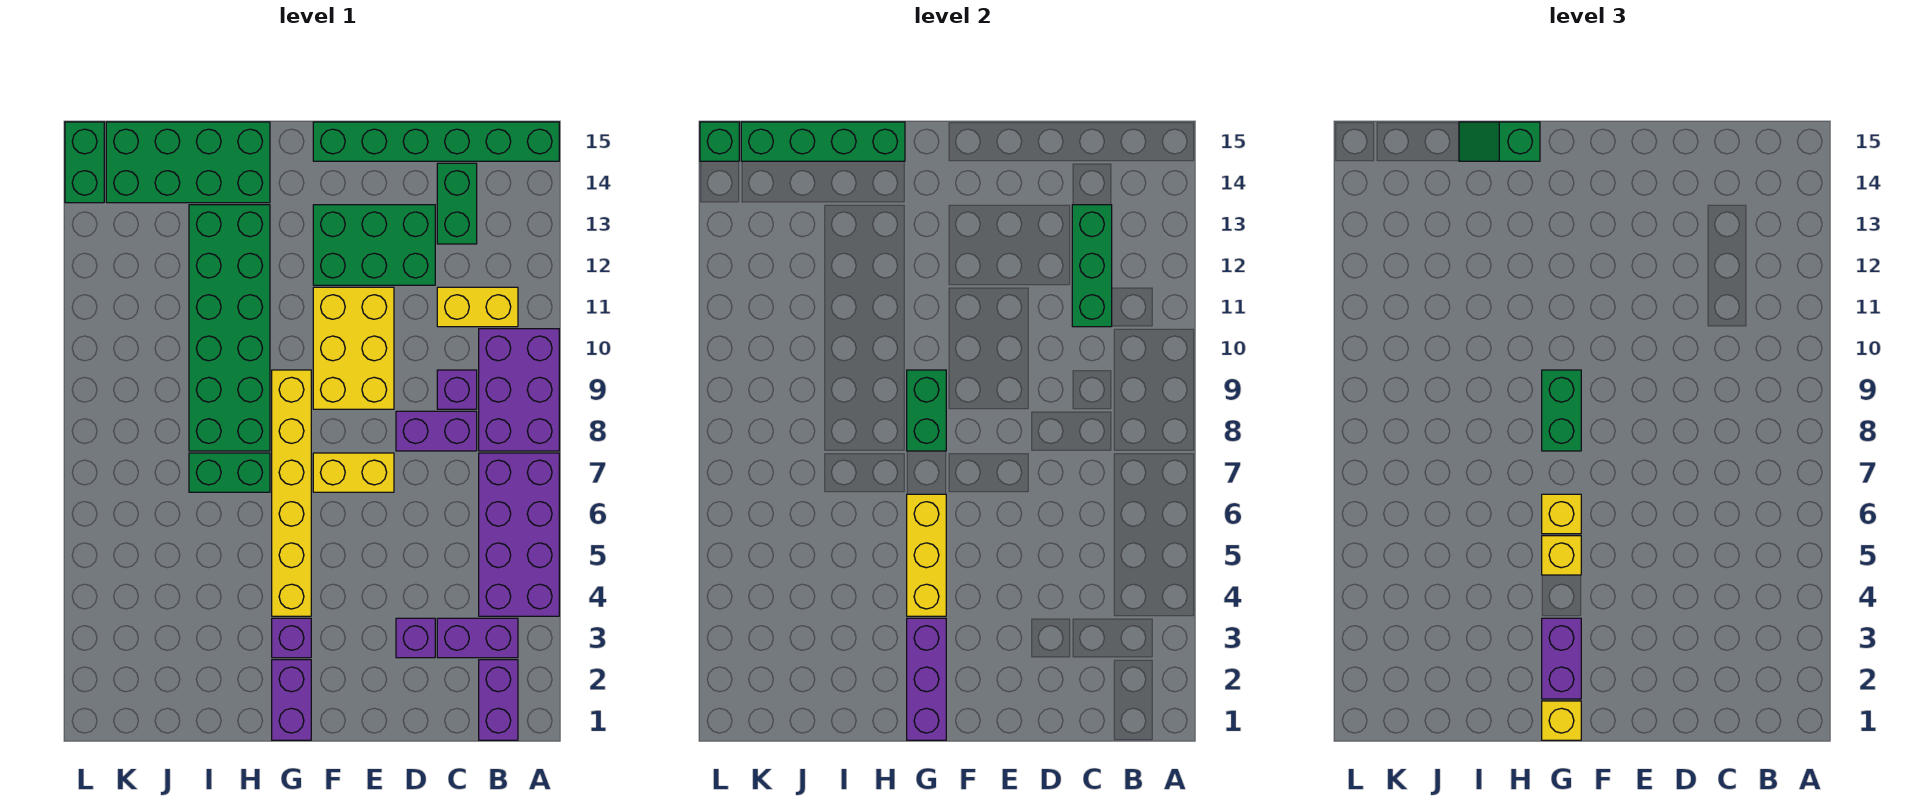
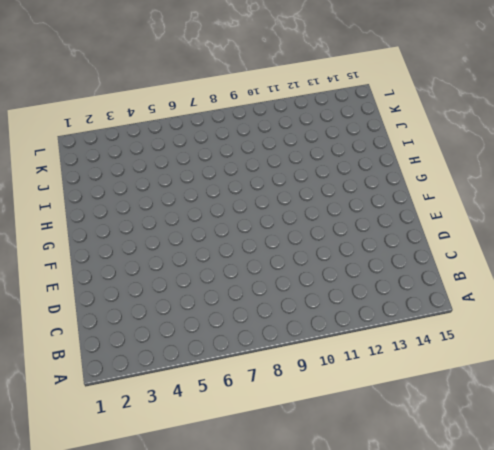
none -> purple 2x4 brick [479,453,559,616]
none -> purple 2x3 brick [479,329,559,451]
none -> green 1x6 brick [313,122,559,161]
none -> purple 1x2 brick [479,660,518,740]

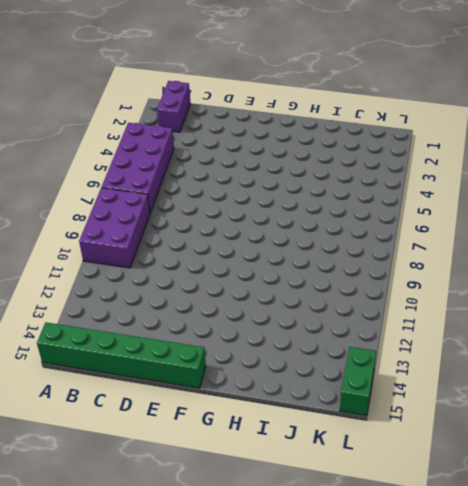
none -> purple 1x2 brick [437,618,518,658]
none -> yellow 1x2 brick [437,287,518,327]
none -> purple 1x2 brick [396,411,477,451]
none -> purple 1x1 brick [437,370,477,409]

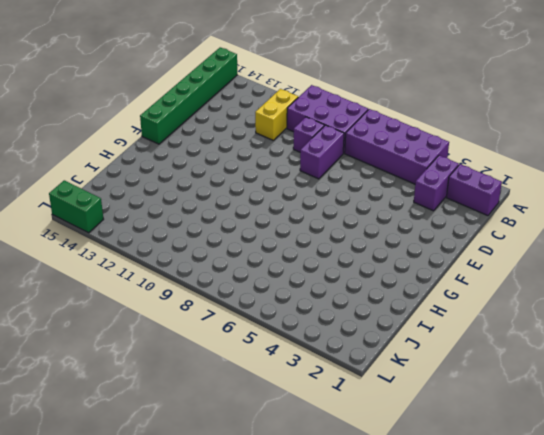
none -> green 1x2 brick [437,163,477,244]
none -> purple 1x1 brick [396,618,435,658]
none -> green 2x3 brick [313,205,435,285]
none -> yellow 1x2 brick [313,453,394,492]

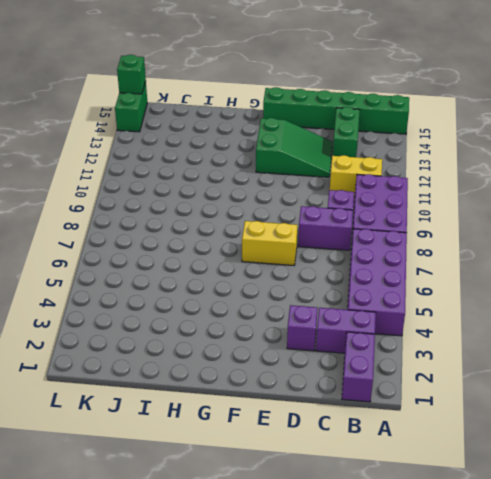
green 2x3 slope [256,118,333,177] -> green 2x3 brick [313,205,435,285]
none -> yellow 2x3 brick [313,287,394,409]
none -> purple 1x2 brick [272,660,311,740]
none -> purple 1x1 brick [272,618,311,658]
none -> yellow 1x6 brick [272,370,311,616]

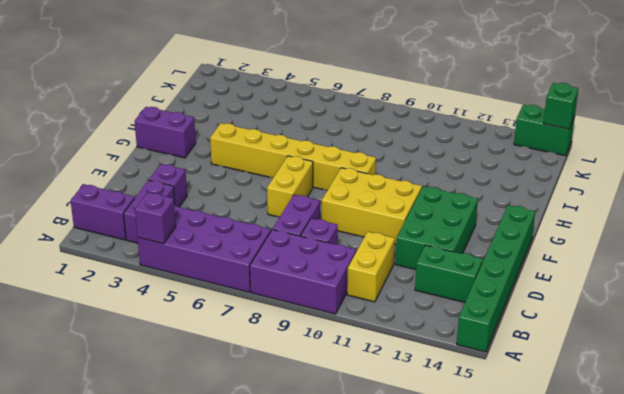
purple 1x1 brick [135,192,176,244] -> purple 1x1 brick moved to [272,618,311,658]
none -> green 1x2 brick [189,453,270,492]
none -> green 2x6 brick [189,205,270,451]
none -> green 2x4 brick [106,122,270,203]
none -> green 1x3 brick [1072,205,1112,327]

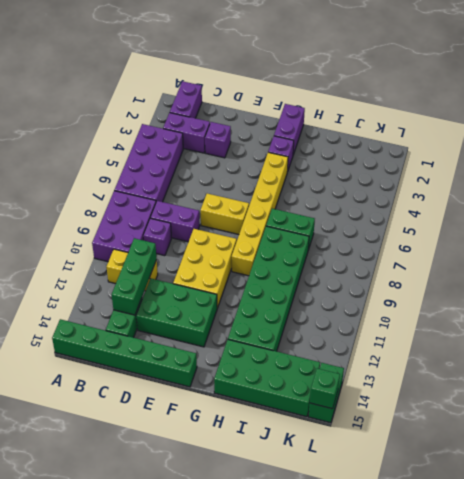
none -> purple 1x3 brick [907,618,946,740]
none -> yellow 1x3 brick [907,494,946,616]
none -> green 1x2 brick [907,370,946,451]
none -> green 1x4 brick [741,122,905,161]

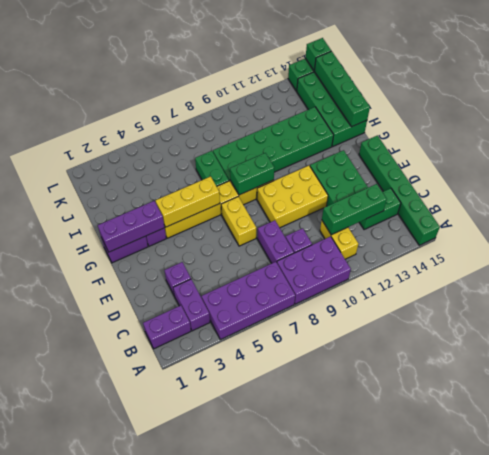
none -> yellow 1x1 brick [1542,701,1581,740]
none -> purple 1x2 brick [1542,618,1581,699]
none -> yellow 1x1 brick [1542,536,1581,575]
none -> yellow 1x1 brick [1542,494,1581,534]

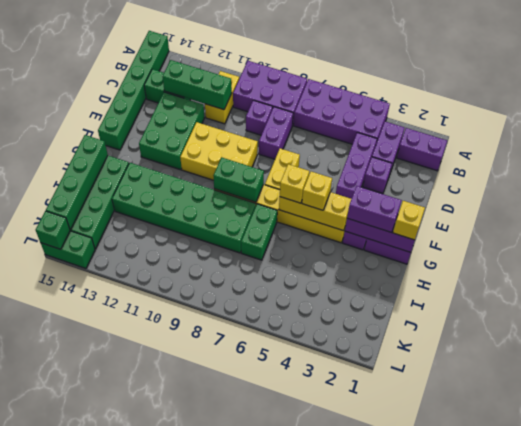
purple 1x3 brick [336,132,377,199] -> none
none -> green 1x2 brick [1542,370,1581,451]
none -> green 1x2 slope [1459,122,1540,161]

